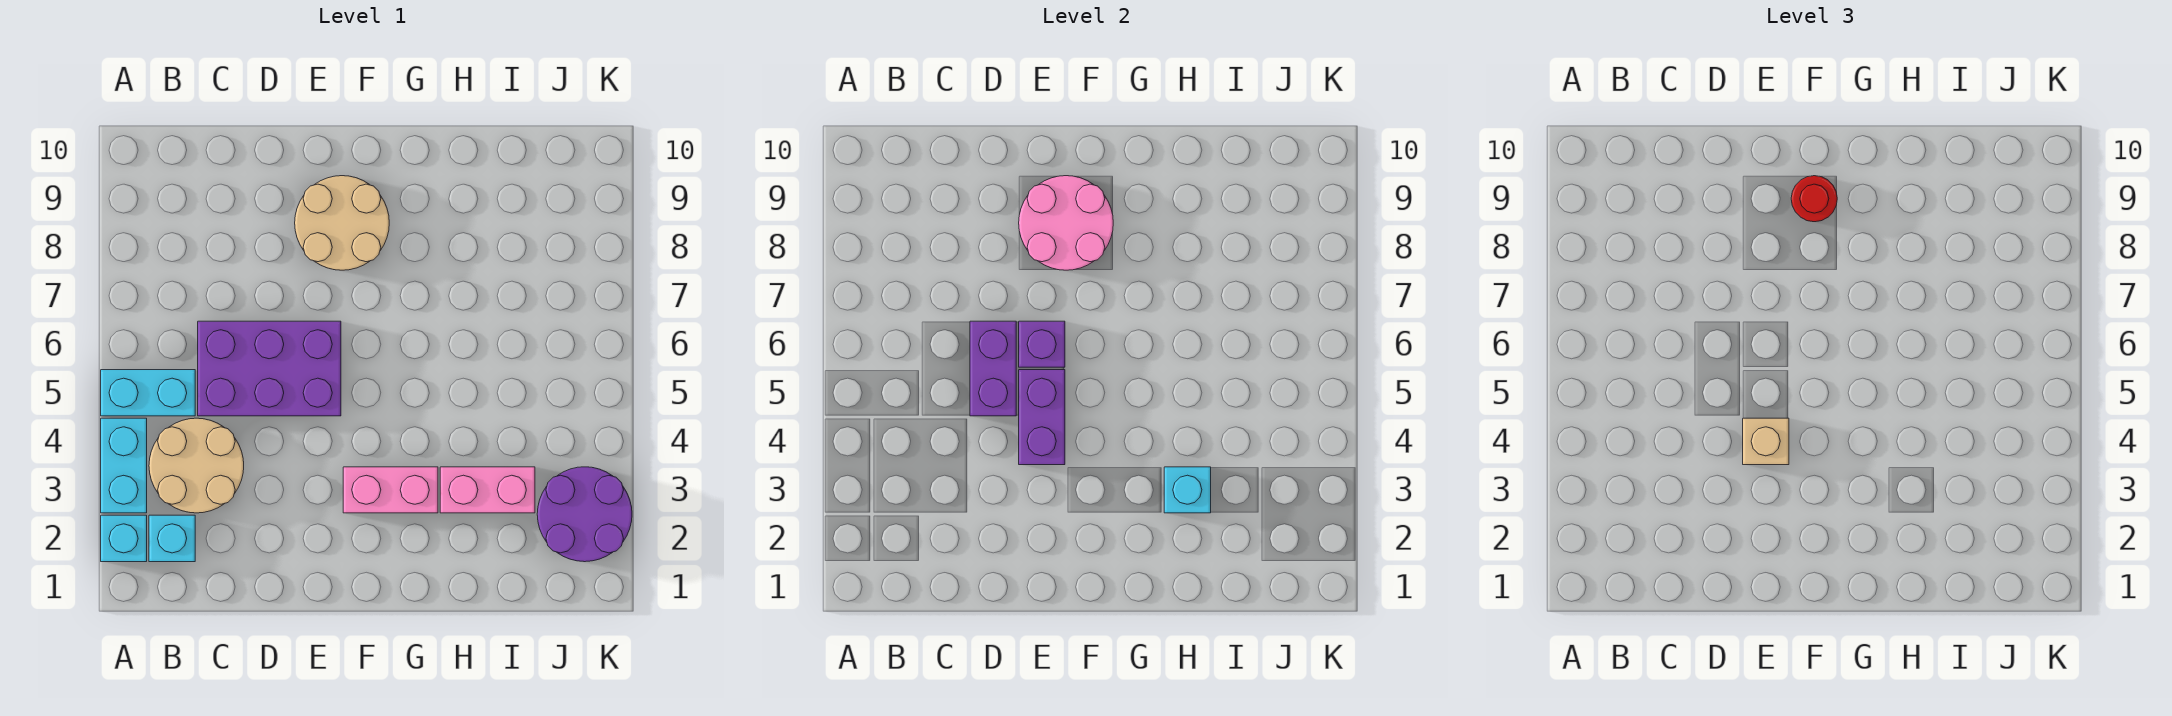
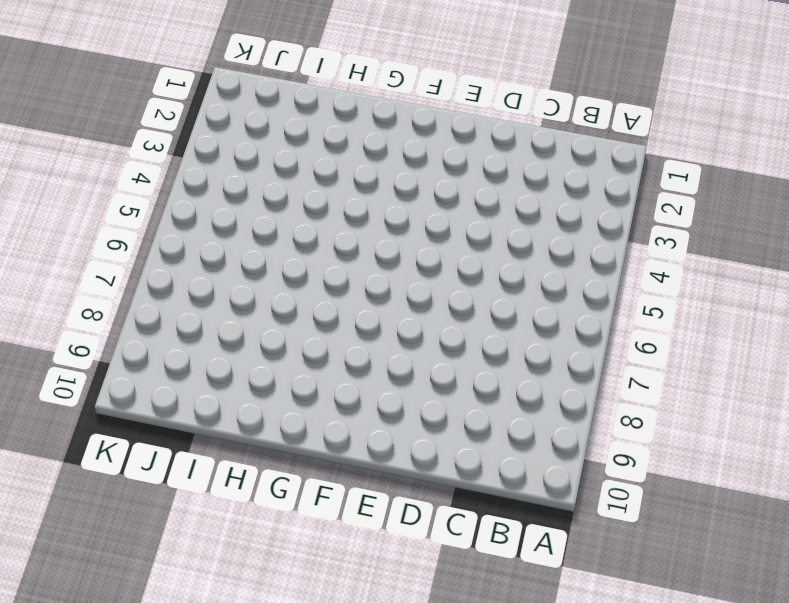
none -> cyan 1x1 brick [101,515,147,562]
none -> cyan 1x2 brick [101,418,147,513]
none -> cyan 1x2 brick [101,370,195,416]

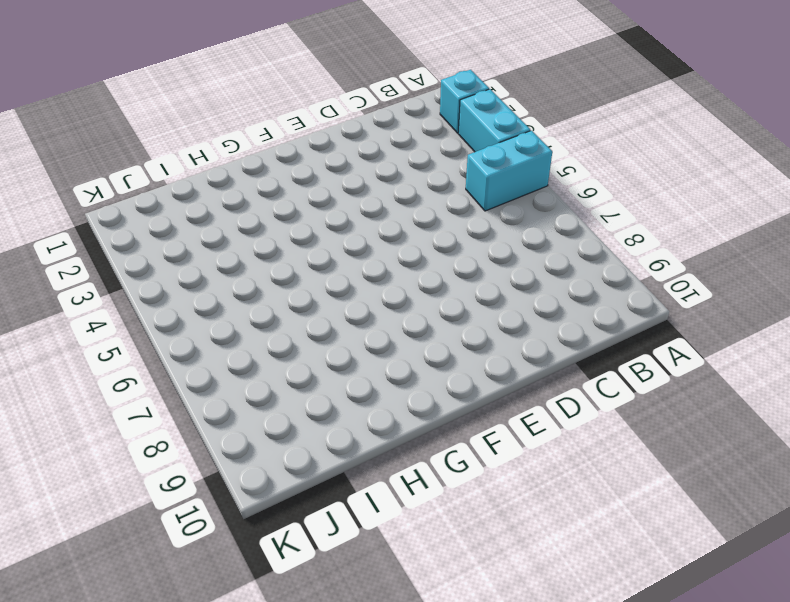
none -> cyan 1x1 brick [149,515,195,562]
none -> tan 2x2 round brick [149,418,244,513]
none -> purple 2x3 brick [198,321,341,416]

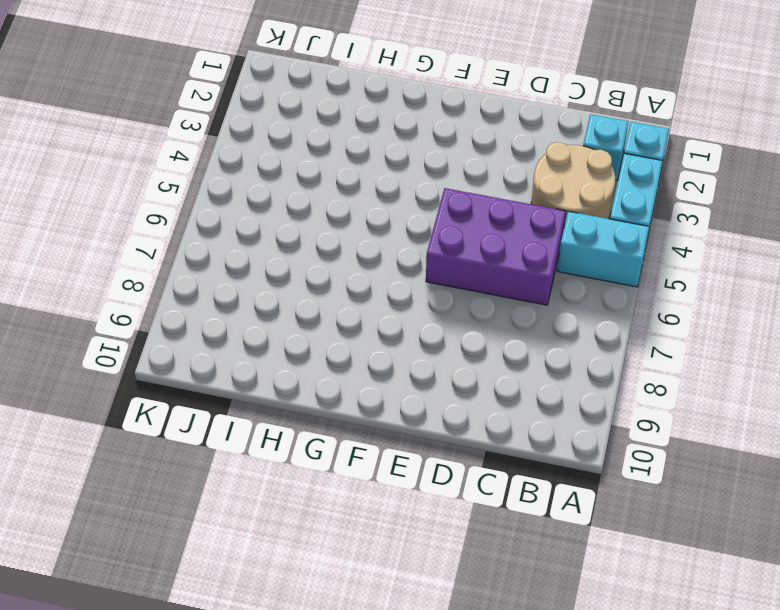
none -> tan 2x2 round brick [295,176,389,270]
none -> pink 1x2 brick [343,467,438,513]
none -> pink 1x2 brick [440,467,535,513]

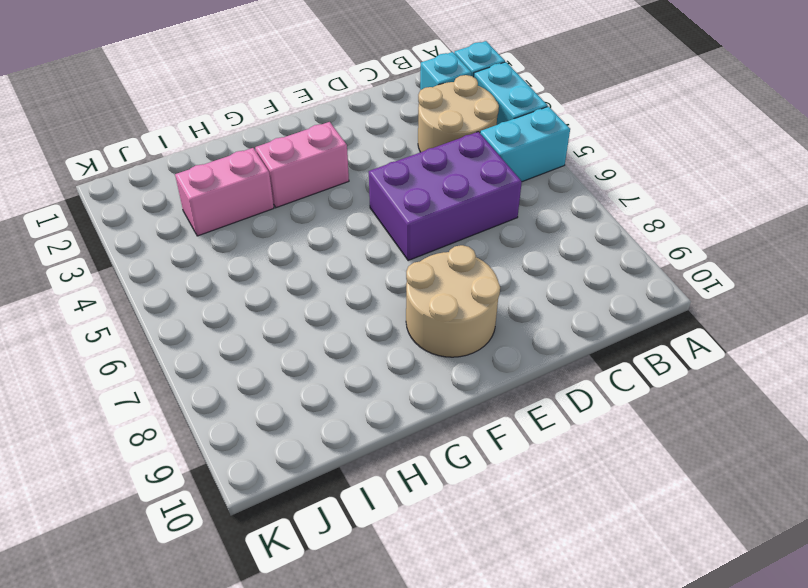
none -> purple 2x2 round brick [537,467,632,562]
none -> purple 1x2 brick [970,321,1016,416]
none -> purple 1x2 brick [1019,370,1065,465]

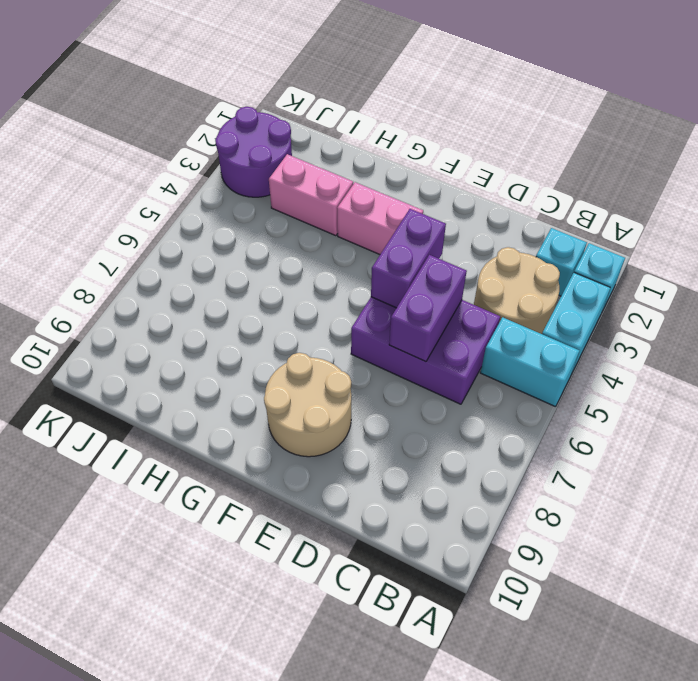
none -> purple 1x1 brick [1019,321,1065,367]
none -> pink 2x2 round brick [1019,176,1113,270]
none -> cyan 1x1 brick [1164,467,1211,513]

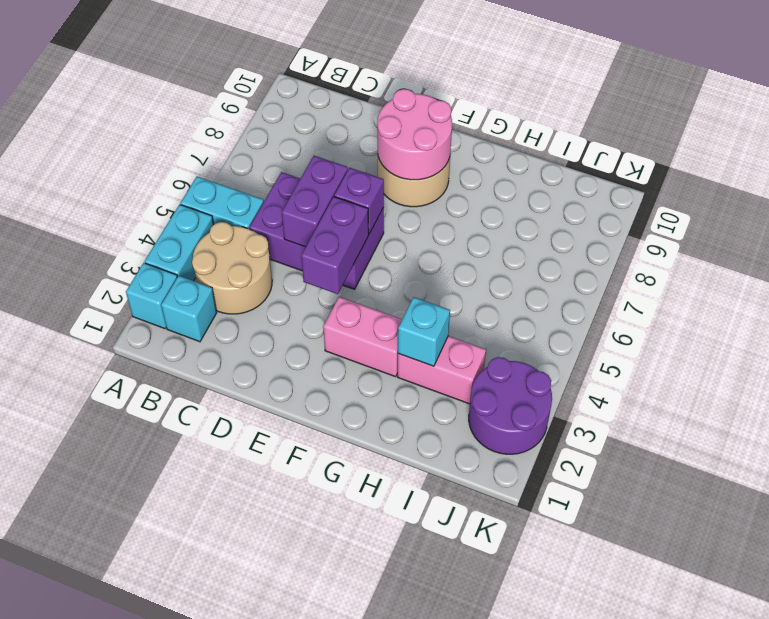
none -> tan 1x1 brick [1743,418,1789,465]
none -> red 1x1 round brick [1791,176,1837,222]

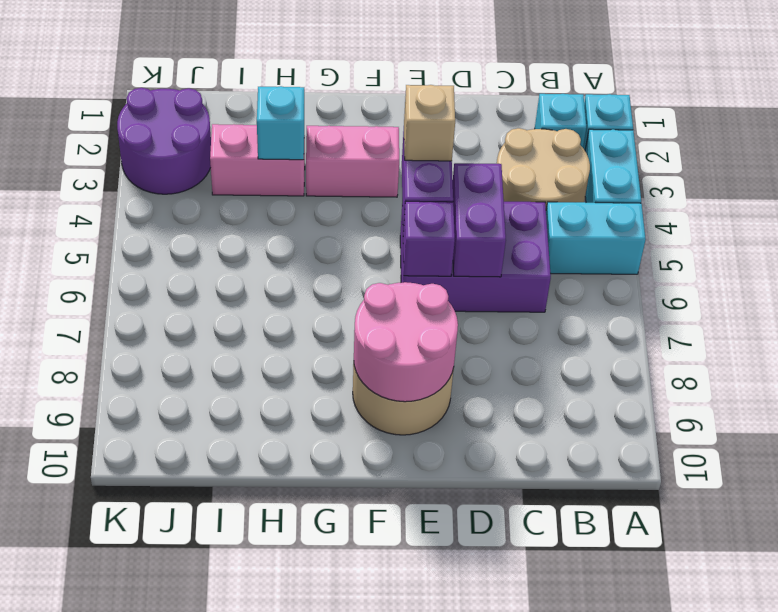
none -> red 1x1 round brick [1791,176,1837,222]

